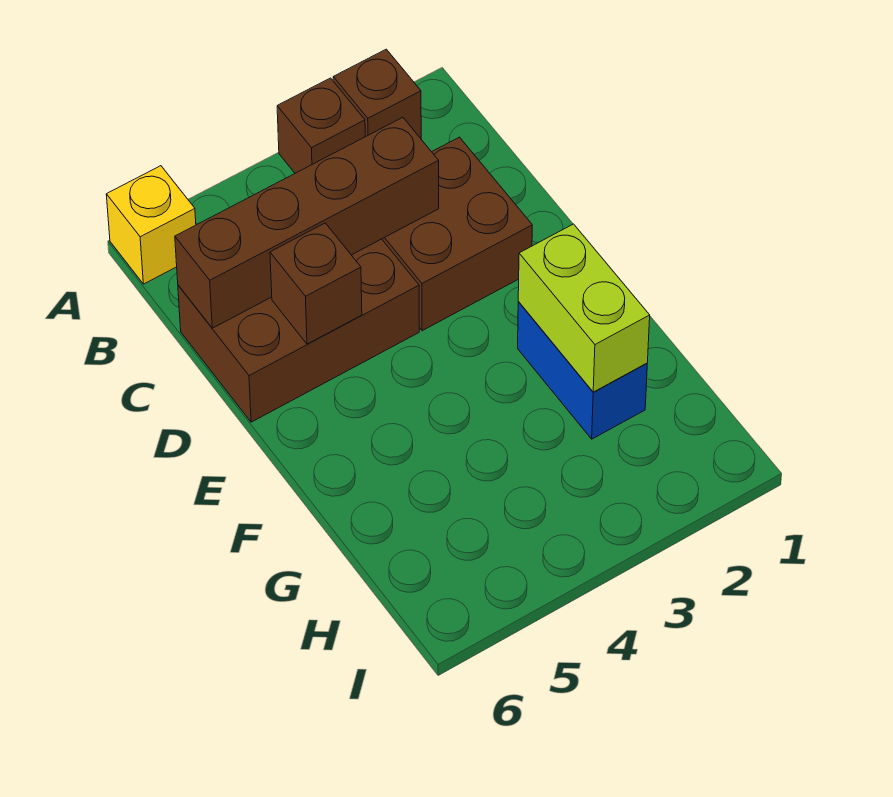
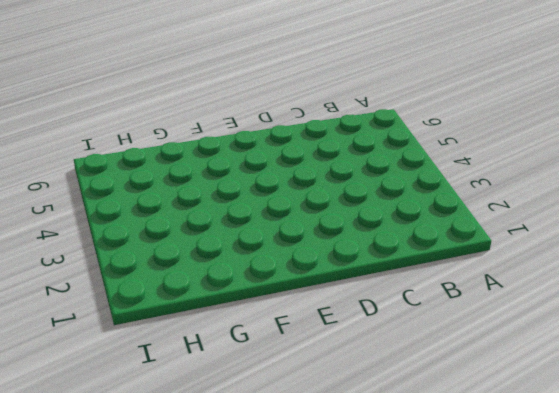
none -> brown 1x1 brick [333,49,421,138]
none -> brown 1x1 brick [277,78,365,173]

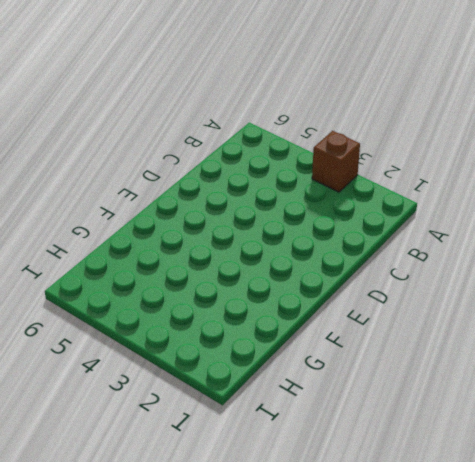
none -> brown 1x1 brick [333,49,421,138]
none -> yellow 1x1 brick [106,166,196,284]

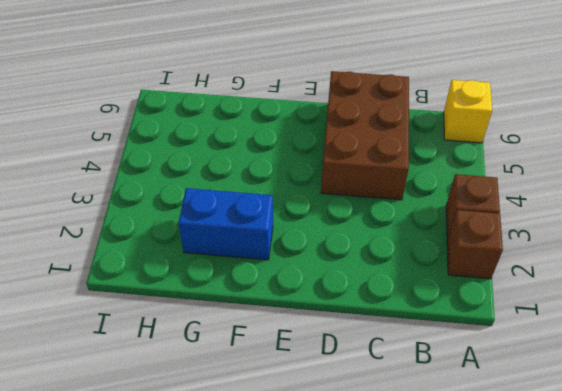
none -> brown 2x2 brick [382,137,532,331]
none -> brown 1x4 brick [175,117,439,328]

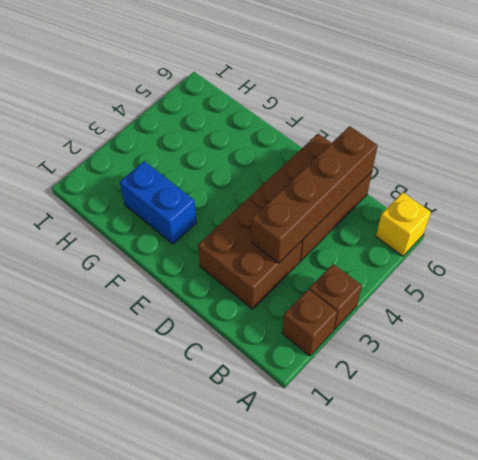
none -> brown 1x1 brick [270,223,362,344]
none -> lime 1x2 brick [518,224,650,392]

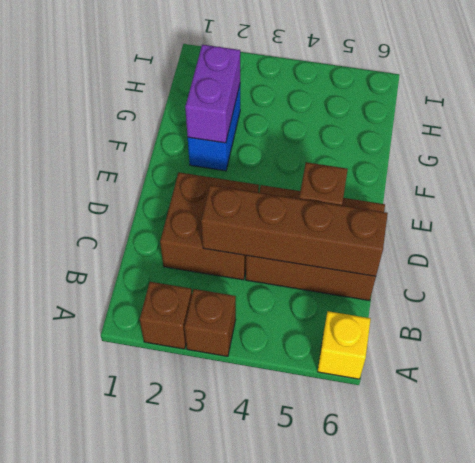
purple 1x2 brick [185,45,240,143] -> lime 1x2 brick [518,224,650,392]

